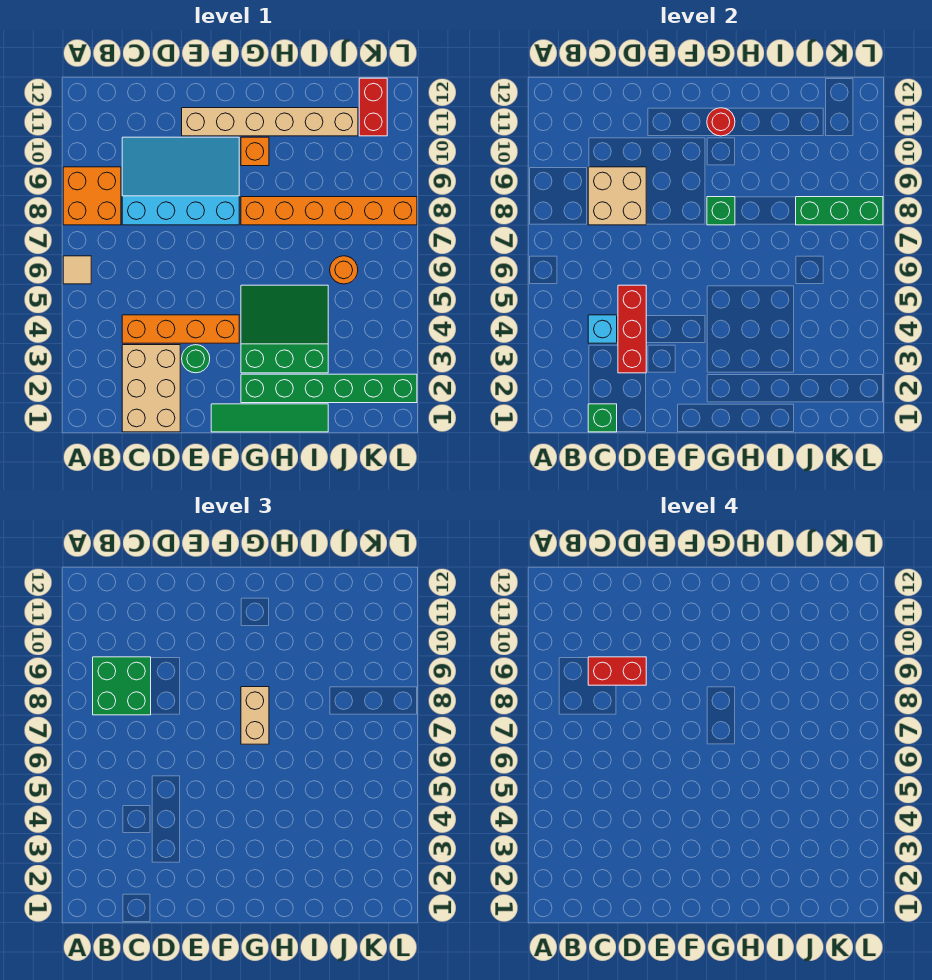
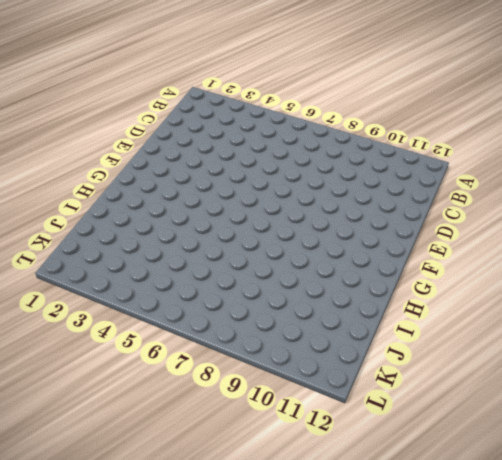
none -> tan 1x1 tile [63,256,91,284]
none -> orange 2x2 brick [63,167,121,225]
none -> tan 2x3 brick [122,345,180,432]

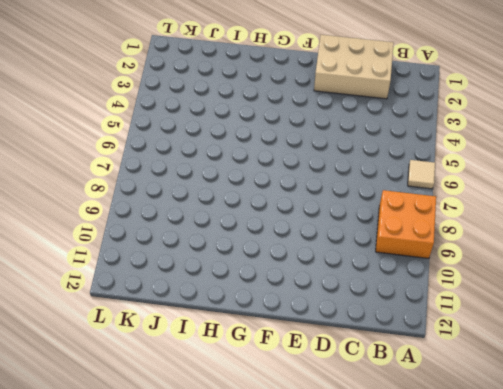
tan 2x3 brick [314,35,394,99] -> tan 2x3 brick turned to [122,345,180,432]
none -> orange 1x4 brick [122,315,239,343]
none -> cyan 3x4 slope [122,137,239,225]
none -> green 1x1 round brick [182,345,210,373]

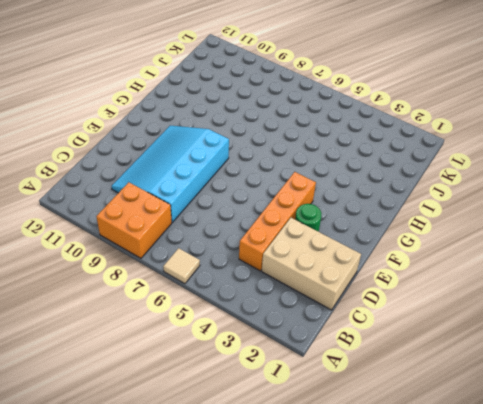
none -> tan 1x6 brick [182,108,358,136]
none -> green 1x4 tile [211,404,328,432]
none -> green 1x6 brick [241,374,417,403]

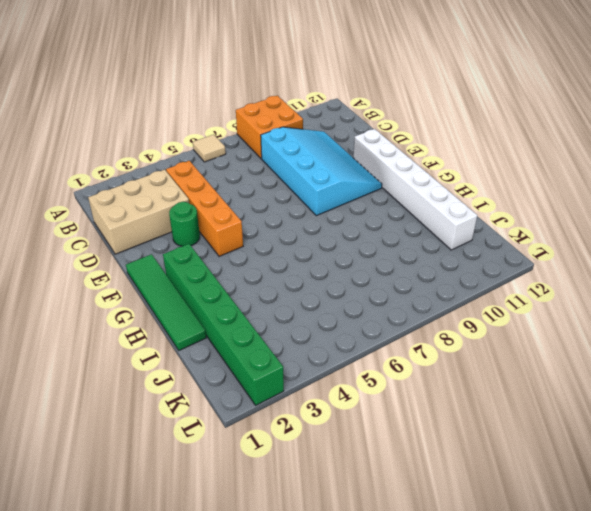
white 1x6 brick [353,129,477,250] -> tan 1x6 brick [182,108,358,136]
none -> green 3x3 slope [241,285,328,373]
none -> orange 1x6 brick [241,197,417,225]
none -> orange 1x1 brick [241,137,269,166]

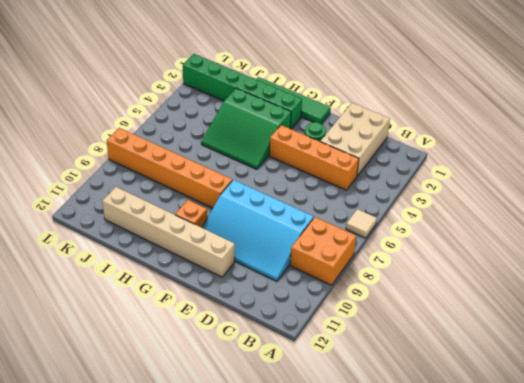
none -> orange 1x1 round brick [330,256,358,284]
none -> red 1x2 brick [359,78,387,136]
none -> green 1x1 brick [588,404,617,432]

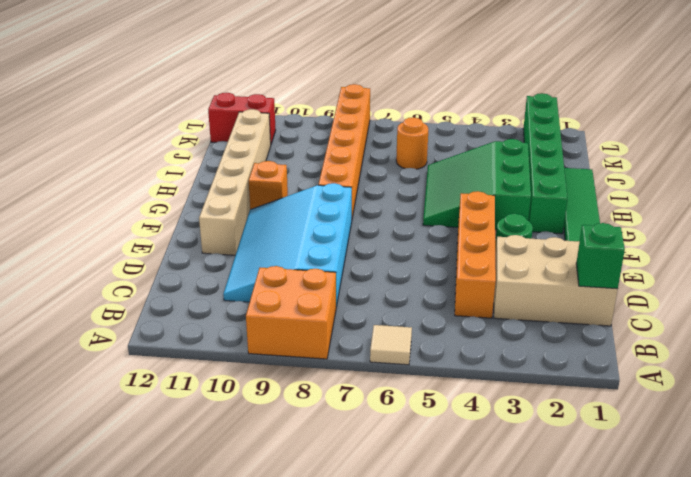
none -> cyan 1x1 brick [588,315,617,343]
none -> tan 2x2 brick [588,167,646,225]
none -> red 1x3 brick [618,285,646,373]

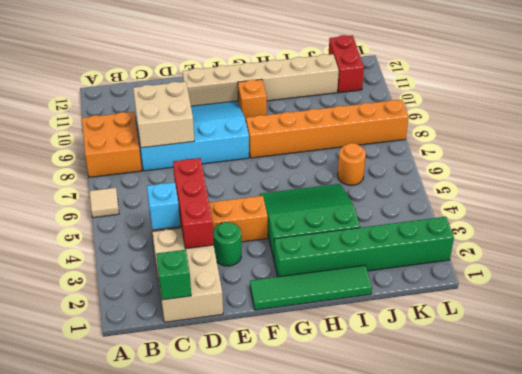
none -> green 1x1 brick [707,197,735,225]
none -> red 1x1 round brick [707,108,735,136]
none -> green 1x3 brick [796,197,883,225]

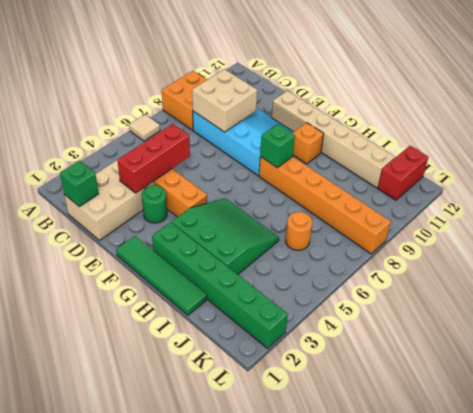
none -> cyan 1x1 brick [588,315,617,343]
none -> red 1x1 round brick [707,108,735,136]
none -> green 1x3 brick [796,197,883,225]

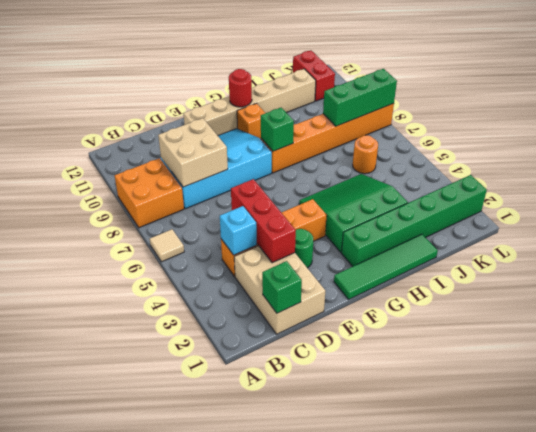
none -> green 2x2 brick [93,657,151,715]
none -> tan 1x2 brick [241,687,269,744]
none -> red 1x2 brick [588,657,646,685]

